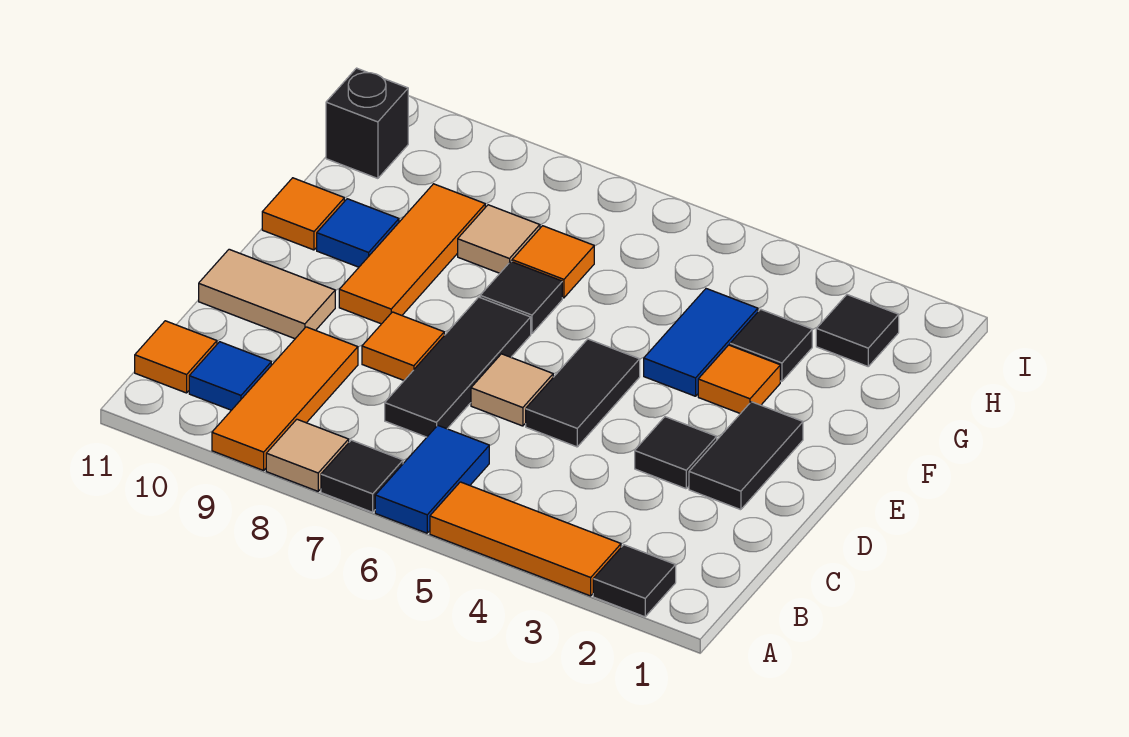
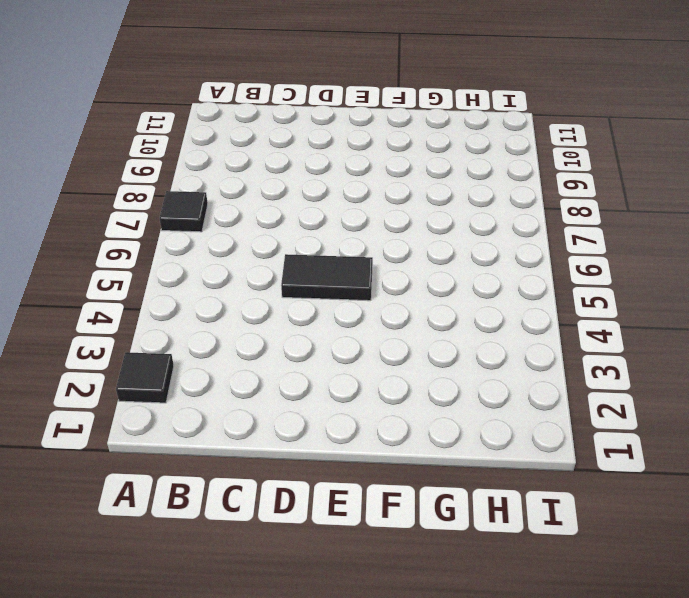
none -> orange 1x3 tile [430,482,621,596]
none -> blue 1x2 tile [375,425,489,533]
none -> tan 1x1 tile [266,419,349,491]

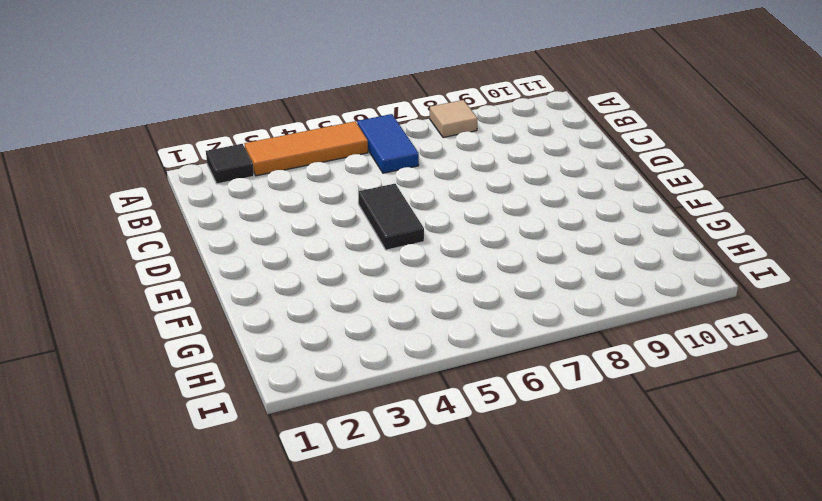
none -> black 1x1 tile [321,440,403,512]
none -> orange 1x3 tile [212,327,358,470]
none -> blue 1x1 tile [189,342,271,410]

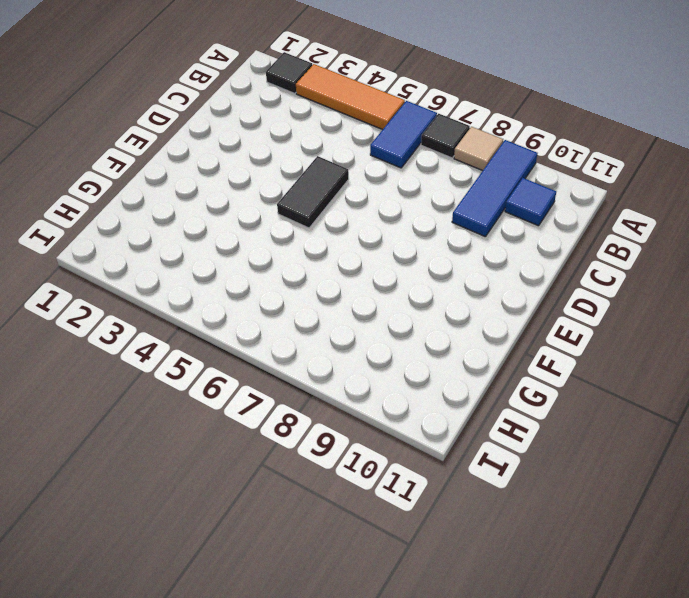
blue 1x3 tile [452,140,538,237] -> orange 1x3 tile [212,327,358,470]
none -> orange 1x1 tile [135,321,217,393]
none -> black 1x3 tile [385,297,531,437]
none -> black 1x2 tile [689,402,803,510]

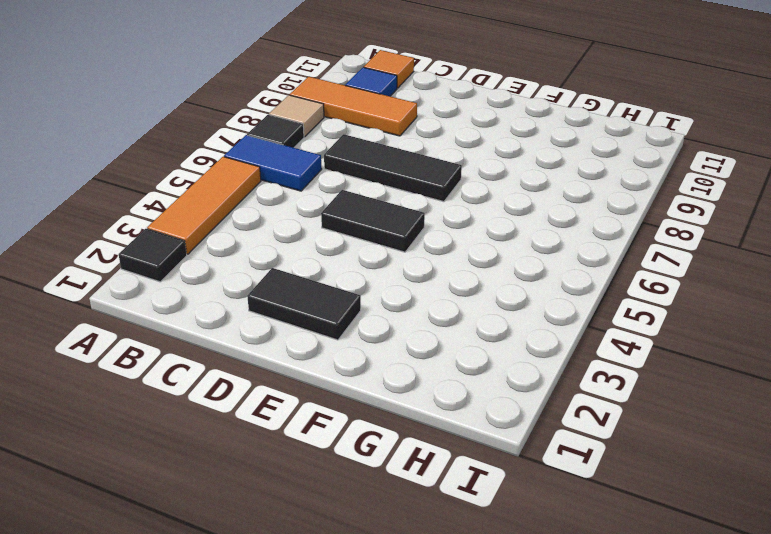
none -> black 1x1 tile [635,417,717,489]
none -> tan 1x1 tile [471,354,553,426]
none -> orange 1x1 tile [362,312,444,380]

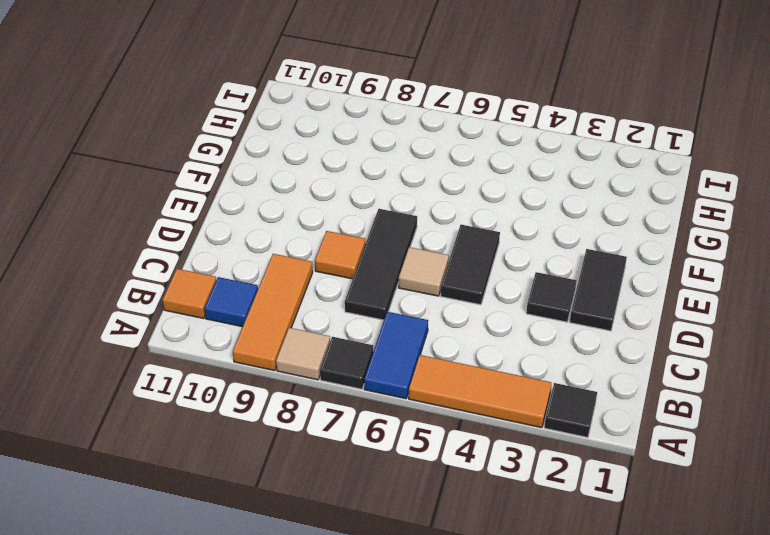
none -> tan 1x2 tile [199,249,335,339]
none -> orange 1x3 tile [339,184,485,324]
none -> orange 1x1 tile [698,345,780,414]

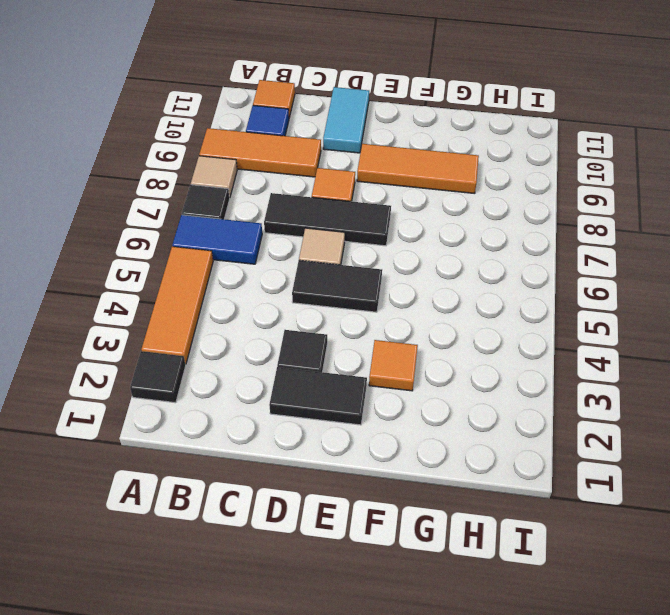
cyan 1x2 tile [323,87,369,153] -> tan 1x2 tile [199,249,335,339]
none -> blue 1x2 tile [644,289,758,396]
none -> black 1x1 tile [480,261,562,334]
none -> blue 1x1 tile [317,199,399,267]

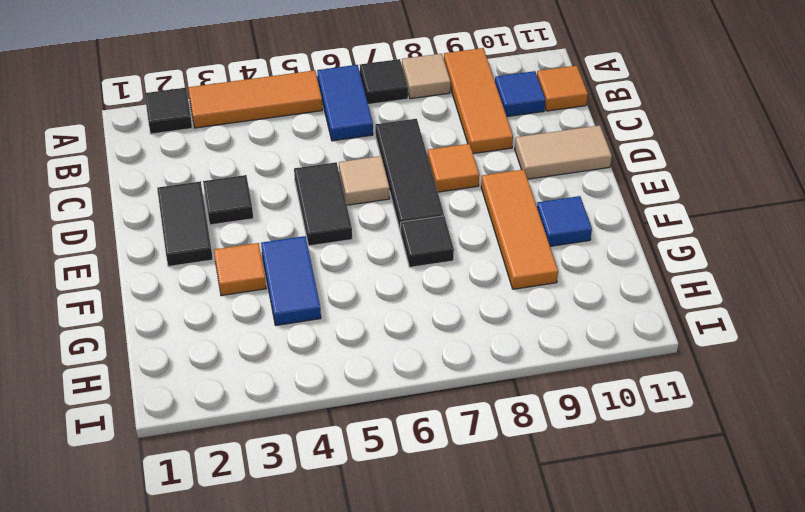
none -> orange 1x1 tile [262,178,344,250]
none -> black 1x1 tile [730,309,812,381]
none -> orange 1x1 tile [512,226,594,298]

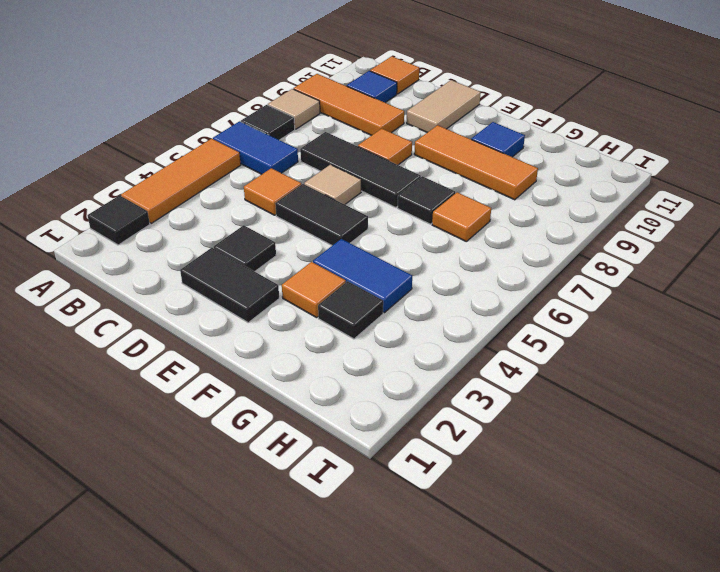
orange 1x1 tile [244,168,301,215] -> orange 1x1 tile moved to [262,178,344,250]
none -> tan 1x1 tile [458,205,540,273]
none -> black 1x1 tile [816,295,899,366]
none -> black 1x1 brick [326,68,408,178]

